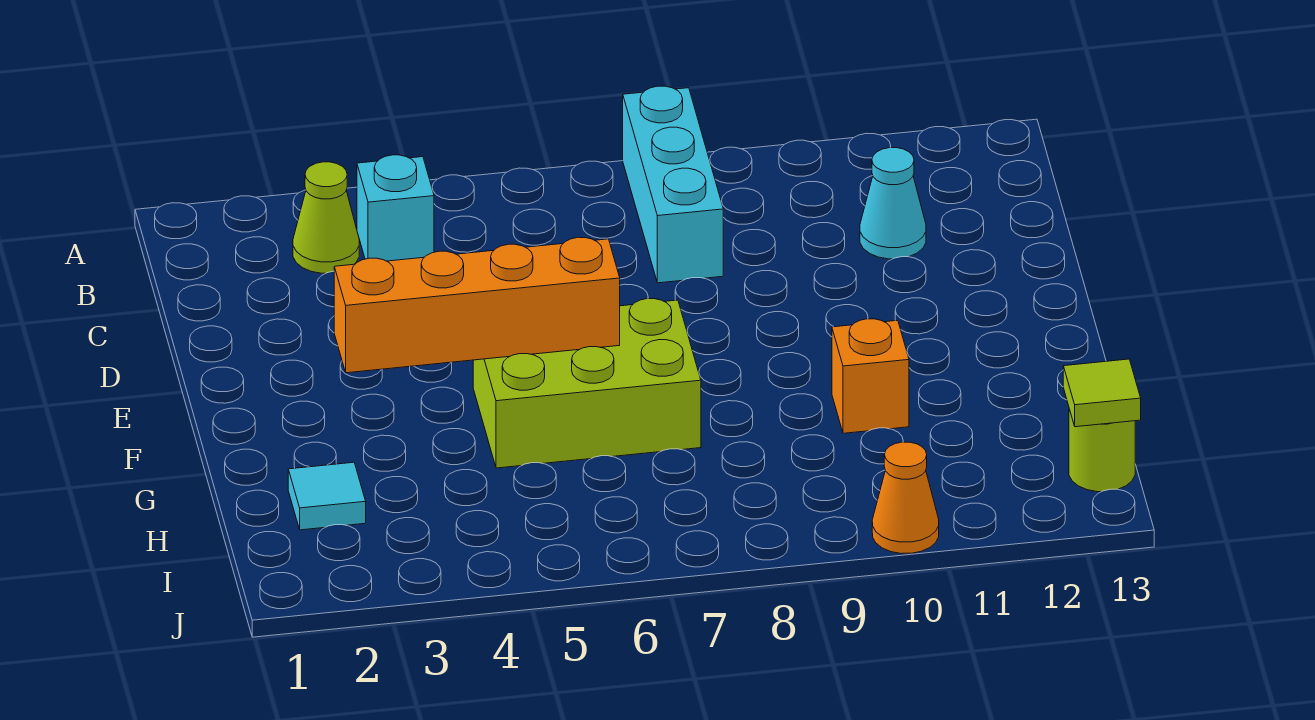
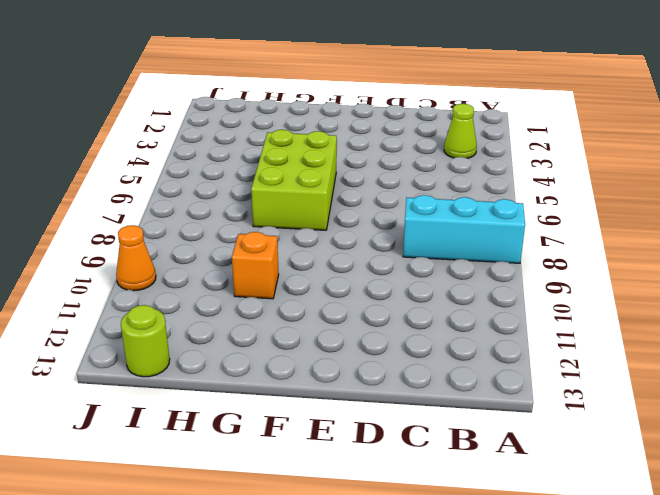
none -> cyan 1x1 brick [357,155,434,261]
none -> cyan 1x1 cone [860,147,926,259]

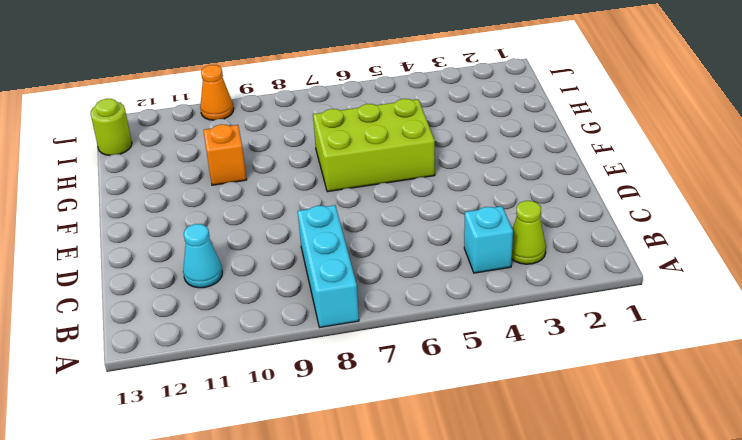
none -> cyan 1x1 tile [288,462,366,530]
none -> orange 1x4 brick [334,237,620,373]

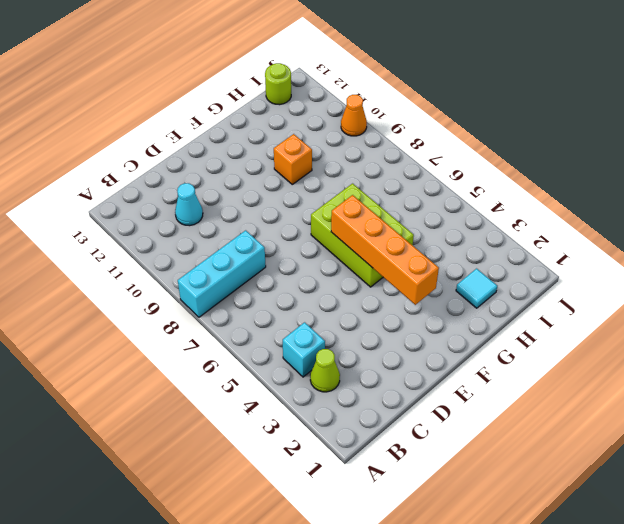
none -> lime 1x1 tile [1063,359,1141,427]

